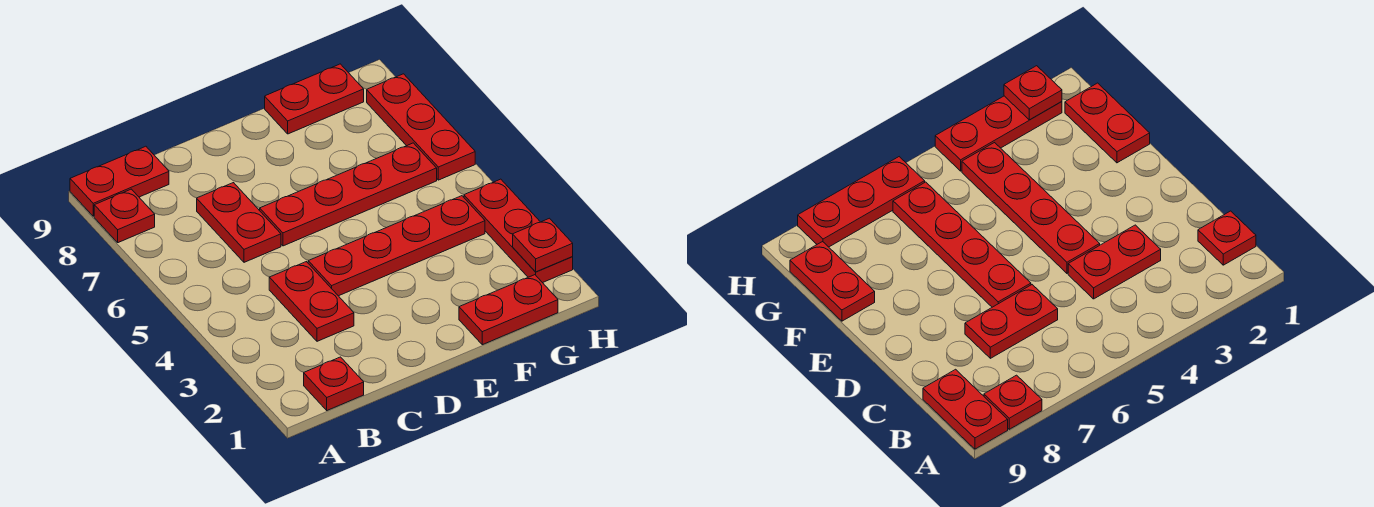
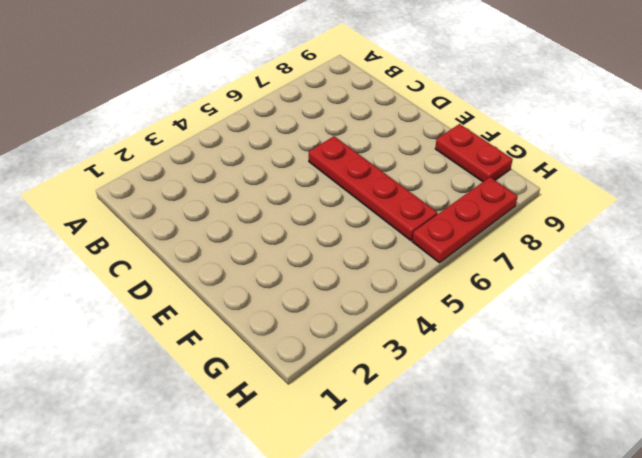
none -> red 1x1 plate [94,189,155,243]
none -> red 1x2 plate [70,146,169,216]
none -> red 1x1 plate [304,357,364,410]

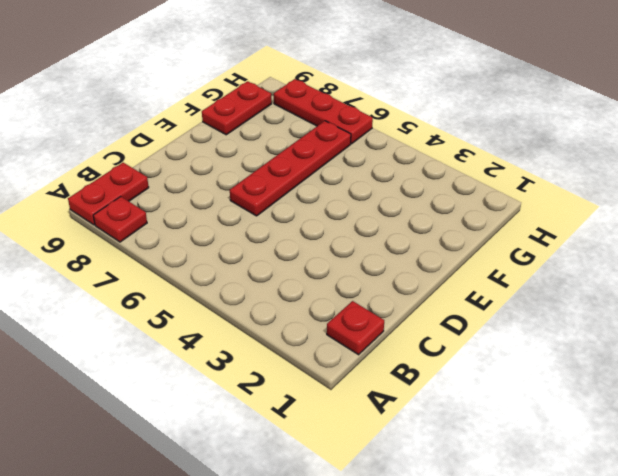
none -> red 1x2 plate [269,262,354,341]
none -> red 1x2 plate [197,183,281,262]
none -> red 1x4 plate [308,196,485,296]

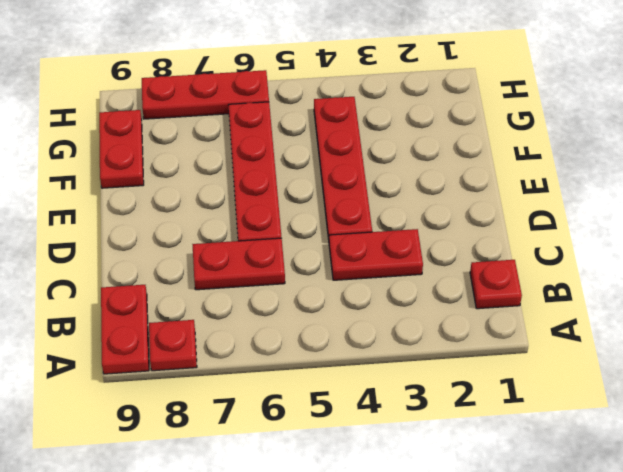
none -> red 1x2 plate [459,275,558,345]
none -> red 1x3 plate [464,179,573,283]
none -> red 1x1 plate [513,218,573,272]

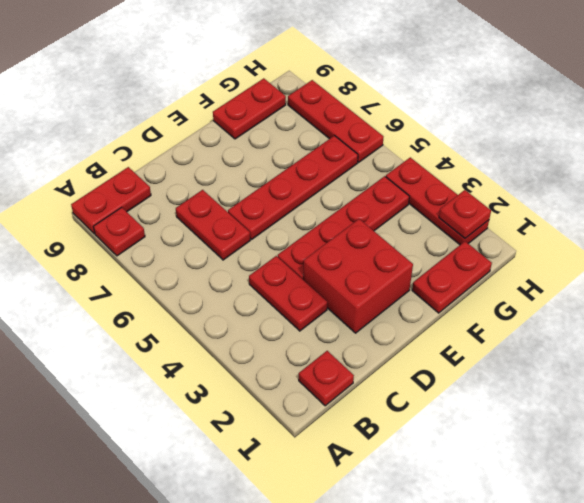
red 2x2 brick [304,219,413,333] -> none

